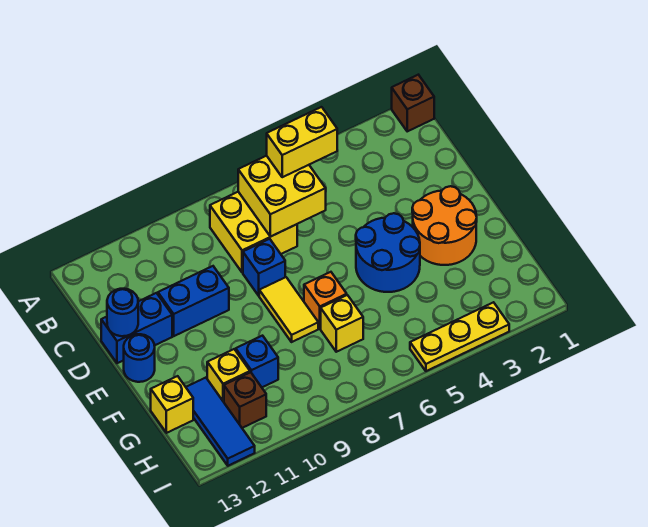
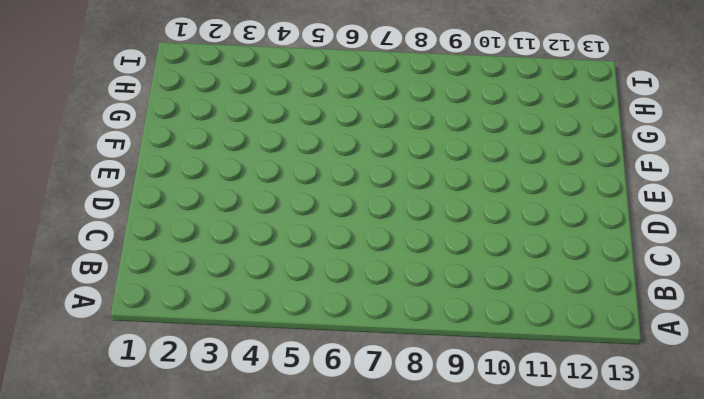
none -> brown 1x1 brick [392,75,434,131]
none -> yellow 2x2 brick [210,192,297,273]
none -> blue 1x1 brick [243,239,285,296]

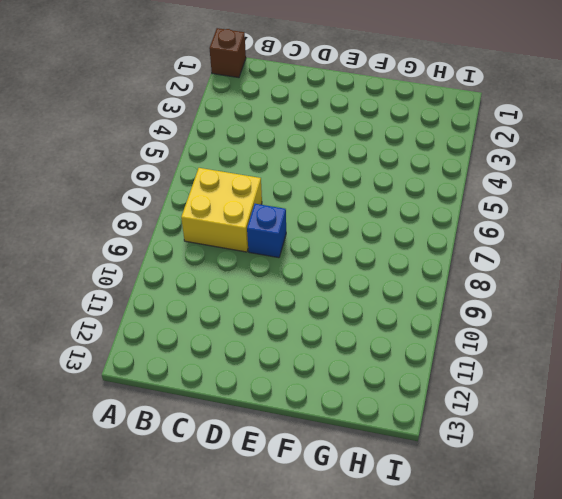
none -> blue 1x2 brick [158,266,229,336]
none -> blue 1x2 brick [101,293,172,363]
none -> orange 2x2 round brick [412,186,477,265]

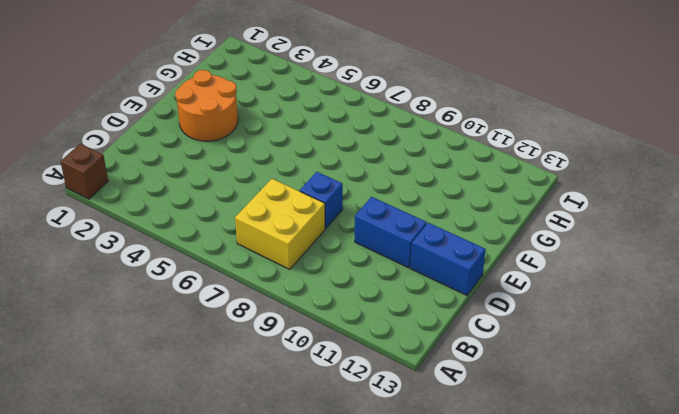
none -> blue 2x2 round brick [356,213,420,292]
none -> yellow 1x2 tile [259,277,318,342]
none -> blue 1x1 round brick [124,334,155,382]

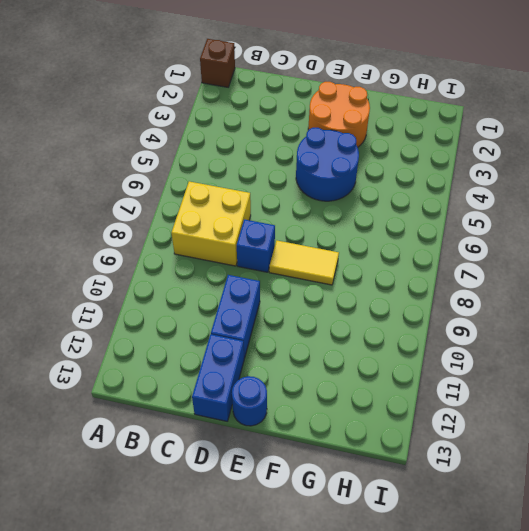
none -> orange 1x1 brick [304,272,347,329]
none -> yellow 1x1 brick [321,295,363,352]
none -> blue 1x1 brick [236,336,278,387]

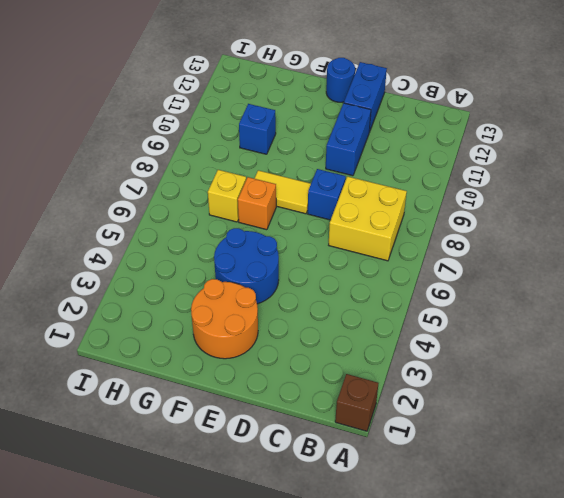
none -> yellow 1x1 brick [207,349,250,402]
none -> blue 1x3 tile [186,378,255,466]
none -> yellow 1x1 brick [151,376,193,433]

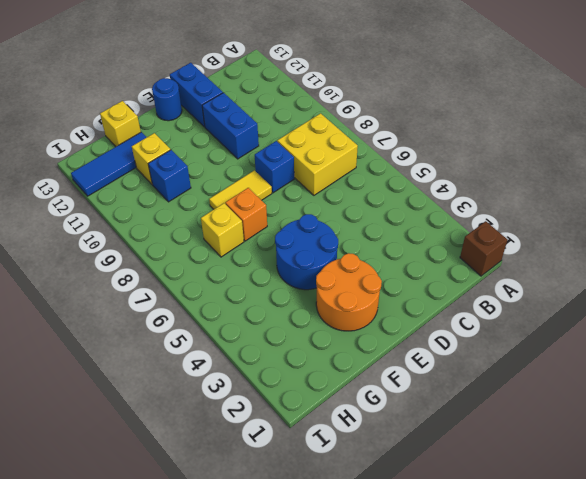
none -> brown 1x1 brick [224,372,266,428]
none -> yellow 1x3 plate [410,302,509,371]
none -> yellow 2x2 brick [238,156,326,237]

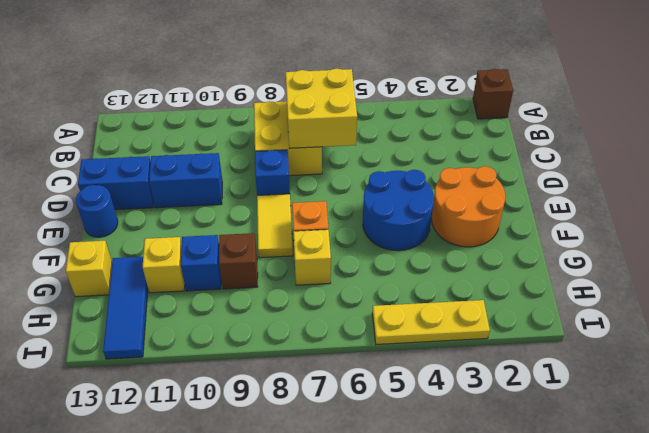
brown 1x1 brick [219,233,258,289] -> brown 1x1 brick moved to [224,372,266,428]
none -> blue 1x1 round brick [107,289,138,336]
none -> yellow 1x2 brick [267,107,337,177]

